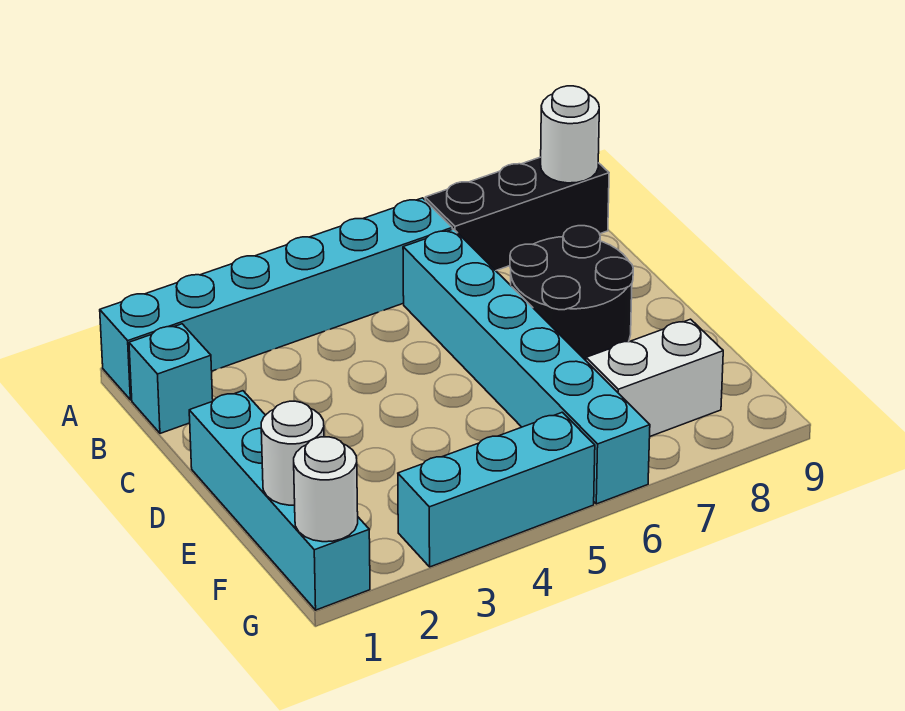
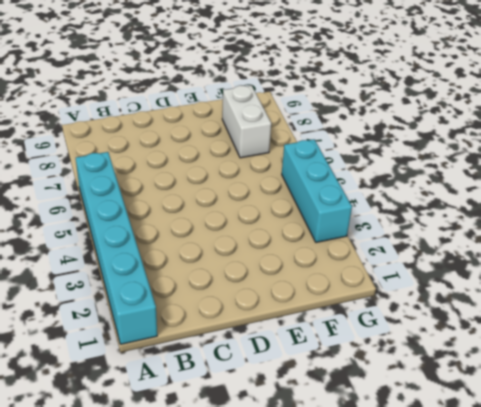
none -> black 1x3 brick [425,157,609,271]
none -> cyan 1x1 brick [129,324,213,433]

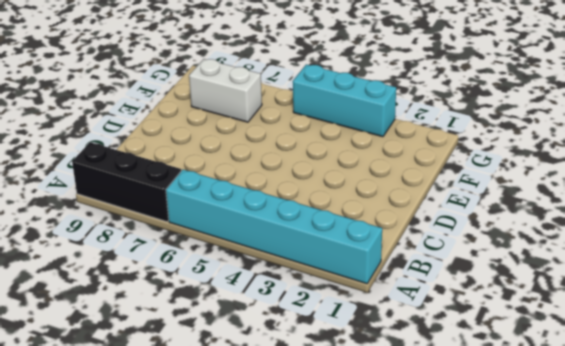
none -> cyan 1x1 brick [129,324,213,433]
none -> cyan 1x6 brick [403,229,650,504]

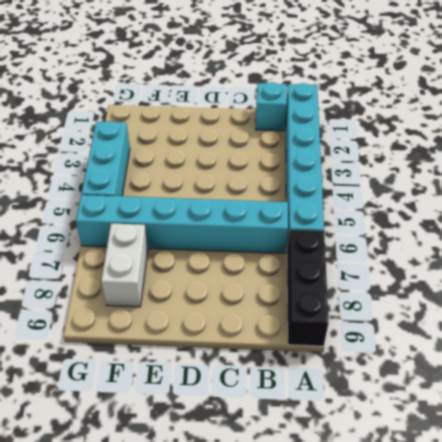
none -> black 2x2 round brick [510,226,633,360]
none -> cyan 1x4 brick [189,391,370,610]

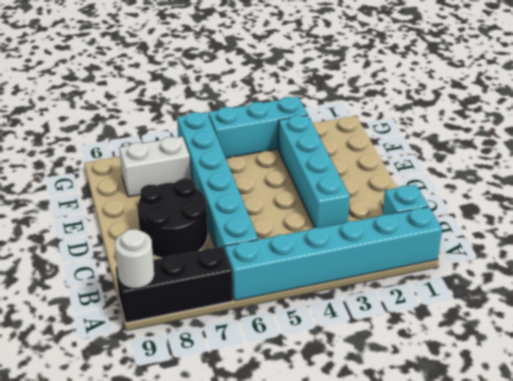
cyan 1x4 brick [278,115,350,228] -> cyan 1x4 brick moved to [189,391,370,610]
none -> white 1x1 round brick [261,401,324,505]
none -> white 1x1 round brick [294,437,358,542]

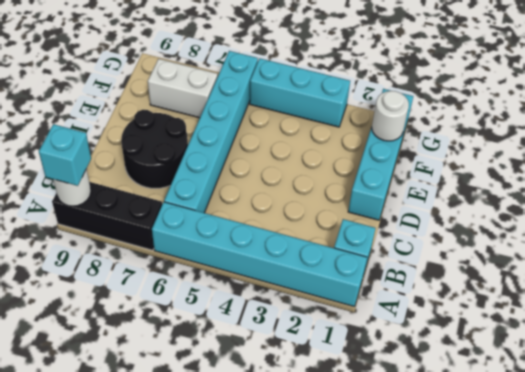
cyan 1x1 brick [39,124,91,186] -> none
none -> white 1x1 round brick [294,437,358,542]

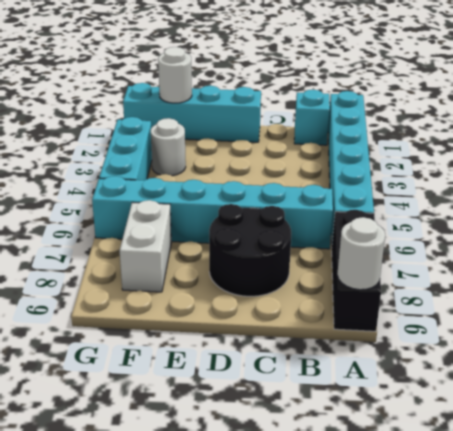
white 1x1 round brick [151,118,186,176] -> white 1x1 round brick moved to [294,437,358,542]

